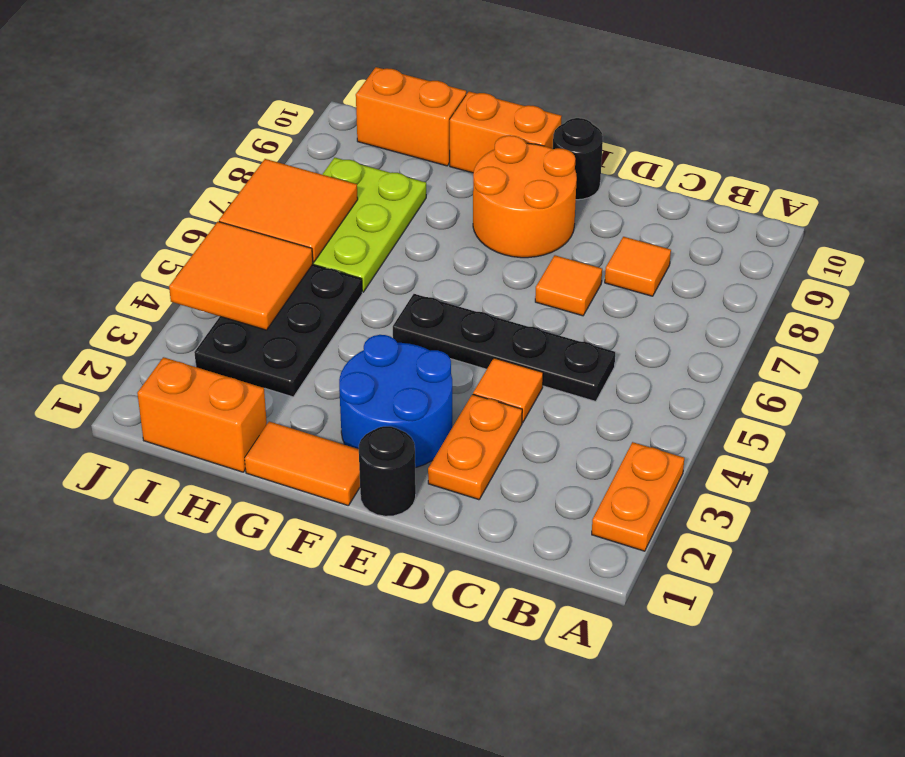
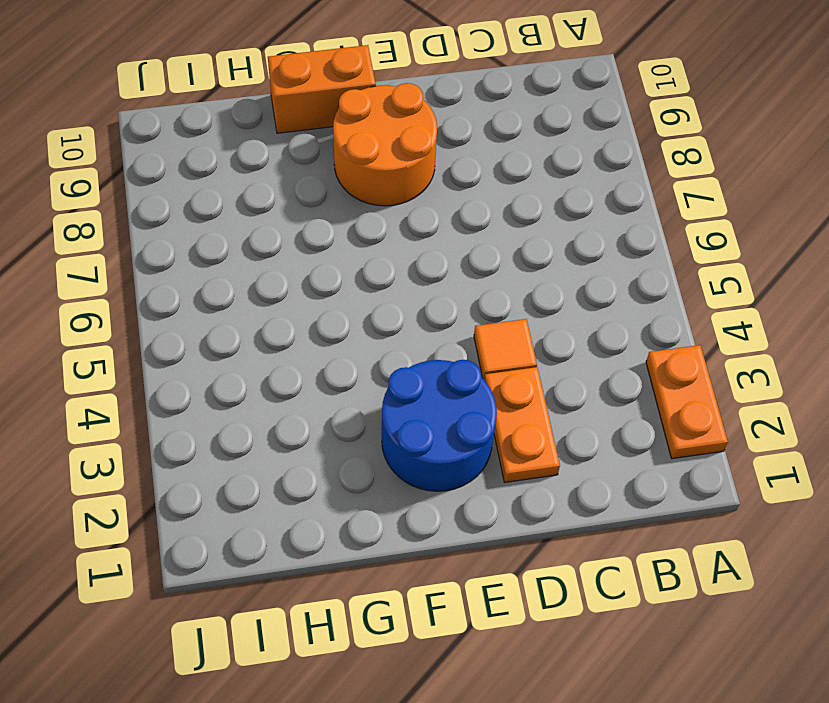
none -> black 1x4 plate [393,294,615,401]
none -> orange 1x1 tile [605,237,671,296]
none -> orange 1x1 tile [535,255,602,316]

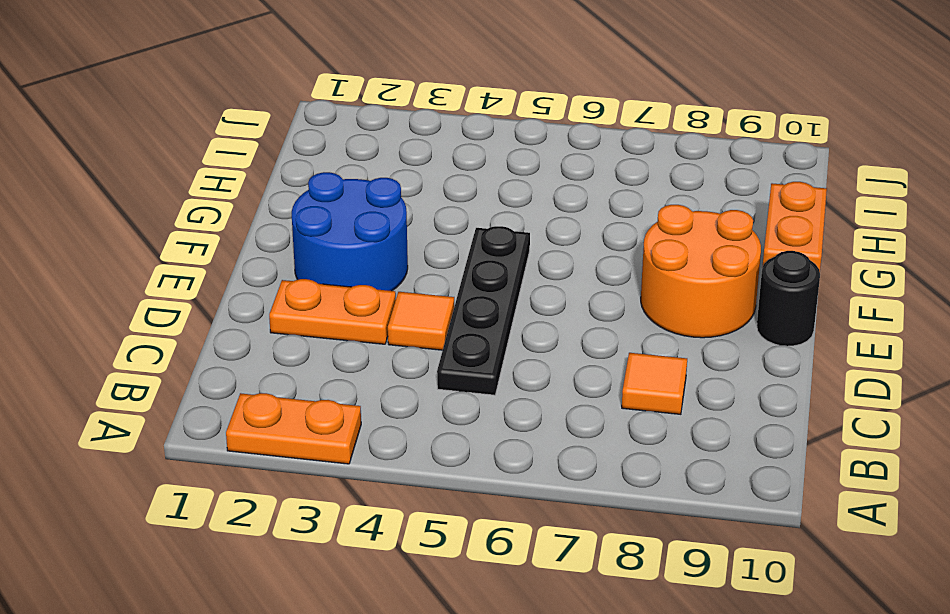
none -> orange 1x1 tile [535,255,602,316]
none -> black 1x1 round brick [359,426,416,516]
none -> orange 1x2 tile [245,421,360,506]

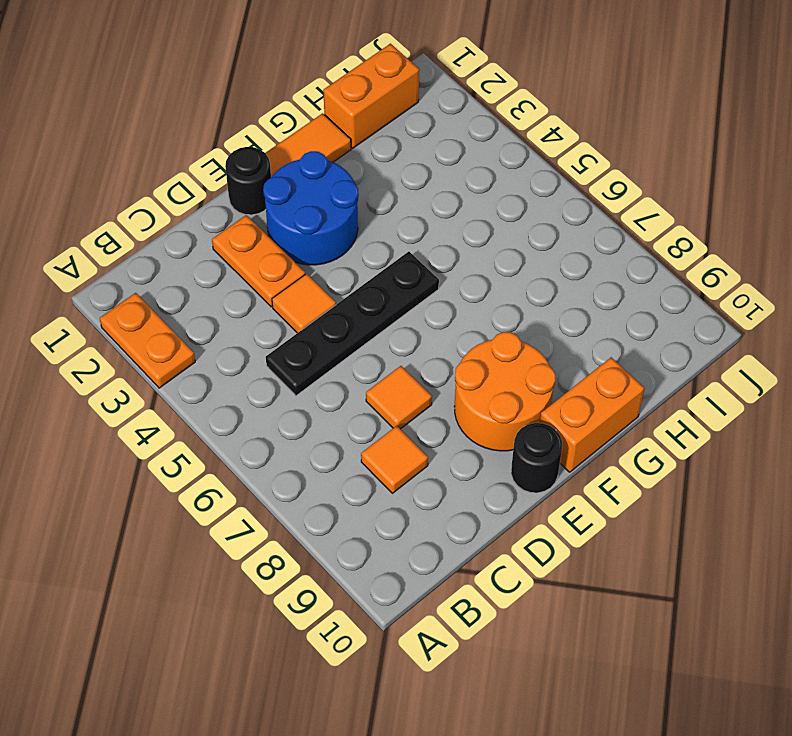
none -> black 2x3 plate [194,264,362,397]
none -> lime 2x3 plate [313,158,426,292]
none -> orange 1x2 brick [356,67,466,166]

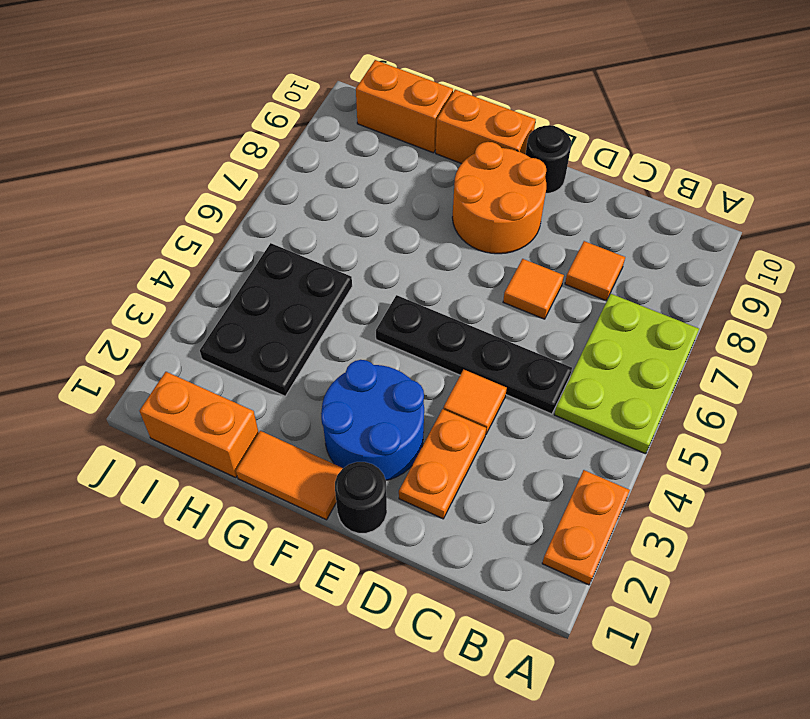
lime 2x3 plate [554,294,699,454] -> lime 2x3 plate moved to [313,158,426,292]
none -> orange 2x2 tile [169,222,313,330]
none -> orange 2x2 tile [219,159,358,262]

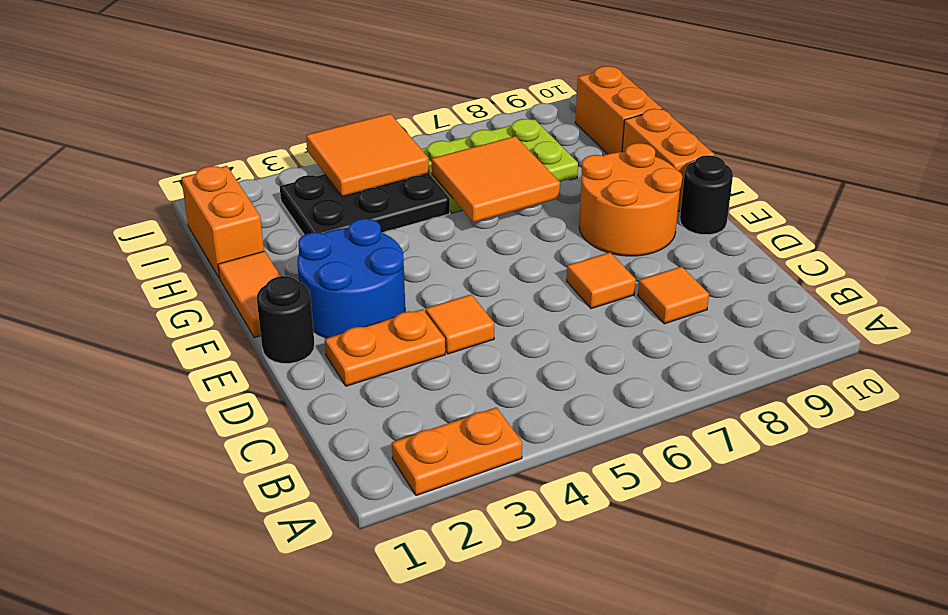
orange 2x2 tile [432,136,560,223] -> orange 2x2 tile moved to [219,159,358,262]
none -> black 1x4 plate [393,294,615,401]

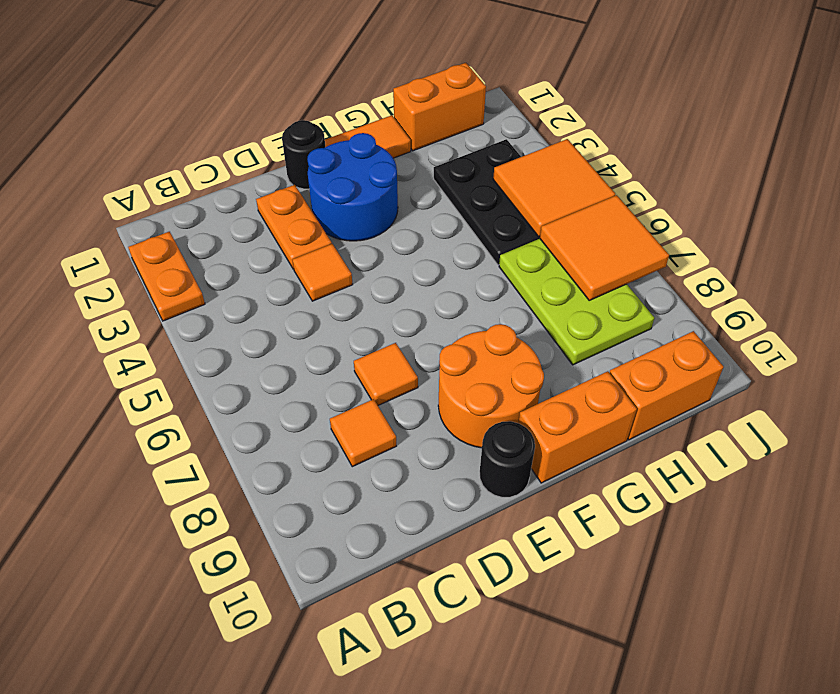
none -> black 1x4 plate [393,294,615,401]

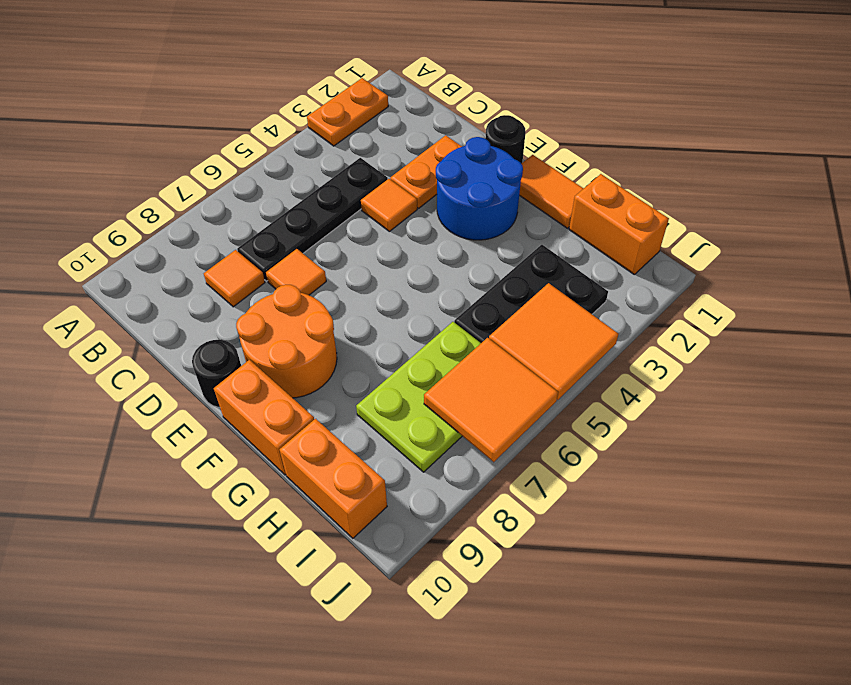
black 1x4 plate [237,158,388,281] -> black 1x4 plate turned to [393,294,615,401]

